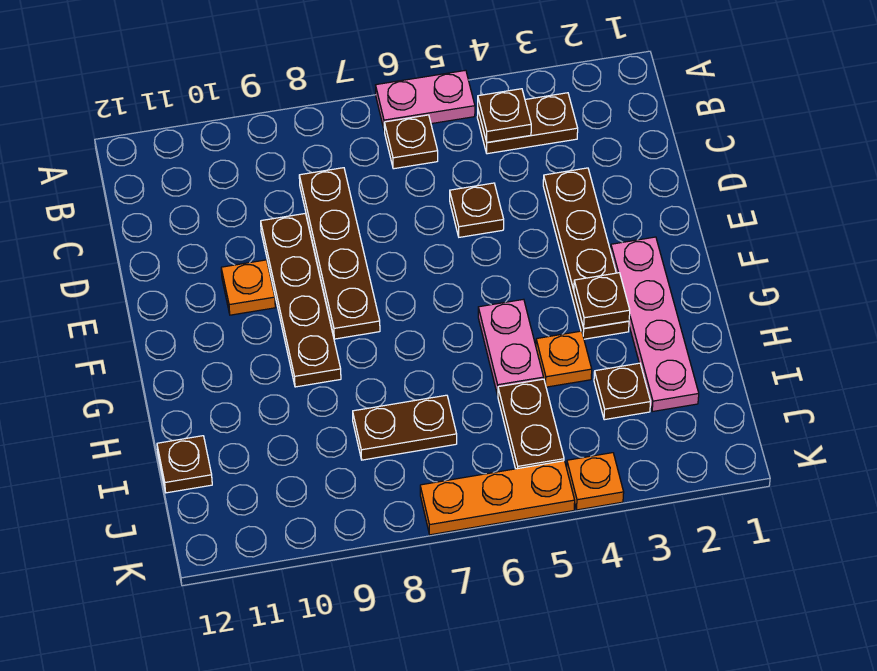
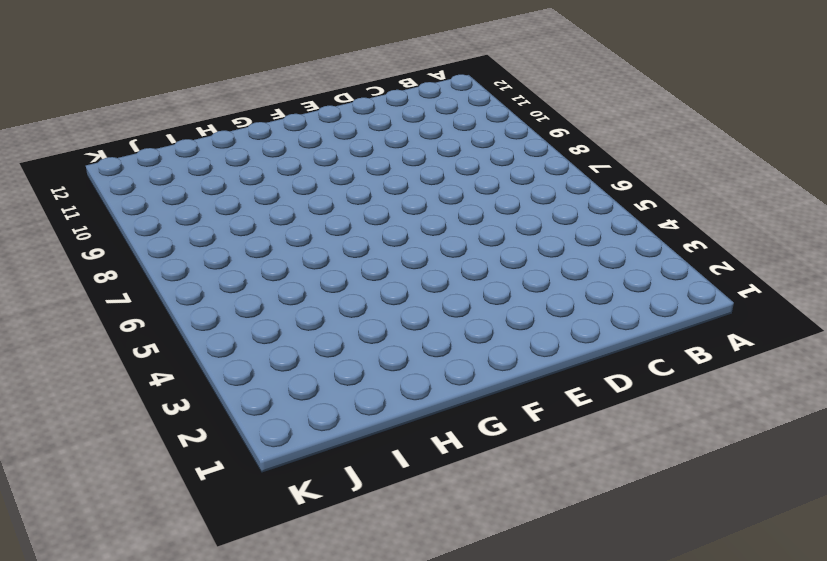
none -> pink 1x2 plate [376,70,475,131]
none -> brown 1x2 plate [477,93,578,154]
none -> brown 1x1 plate [384,115,438,169]

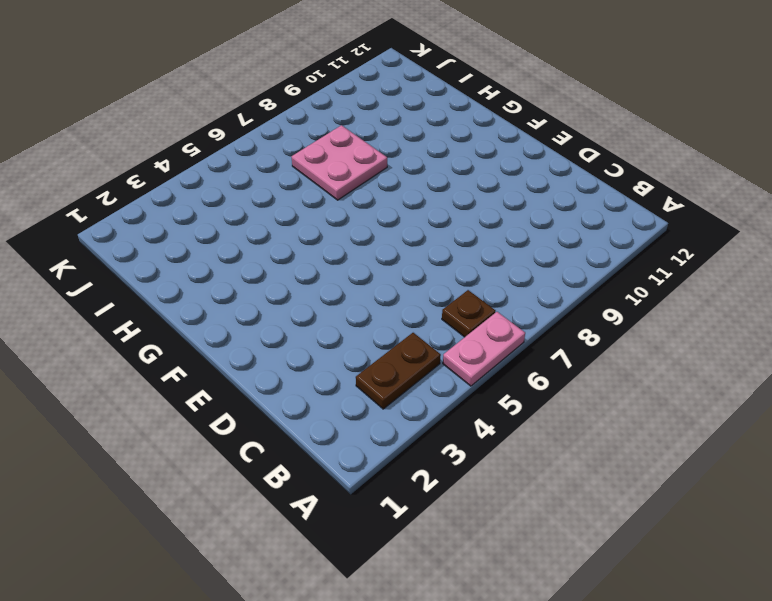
pink 2x2 plate [292,125,387,200] -> brown 1x2 plate [353,395,457,460]
none -> brown 1x4 plate [299,168,380,339]
none -> brown 1x4 plate [543,168,629,339]
none -> brown 1x1 plate [450,183,504,237]

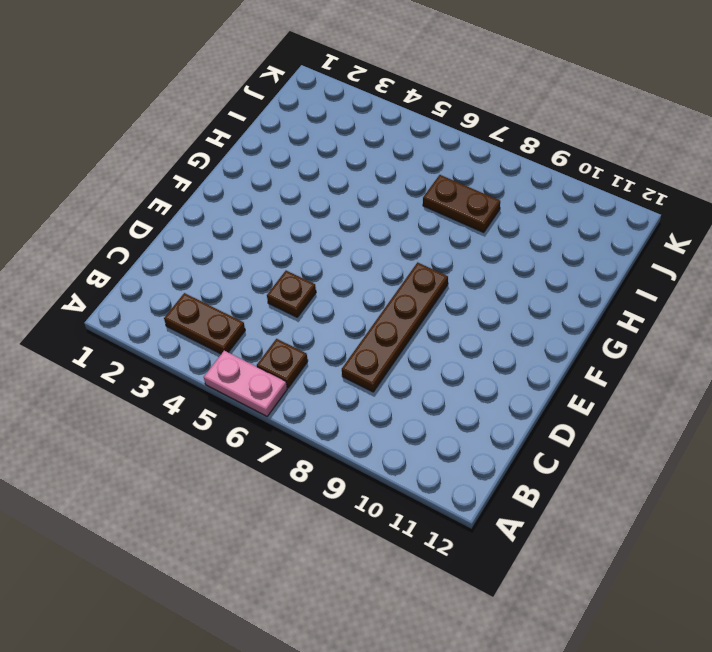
none -> brown 1x4 plate [543,168,629,339]
none -> brown 1x4 plate [261,214,341,387]
none -> orange 1x1 plate [221,260,275,315]

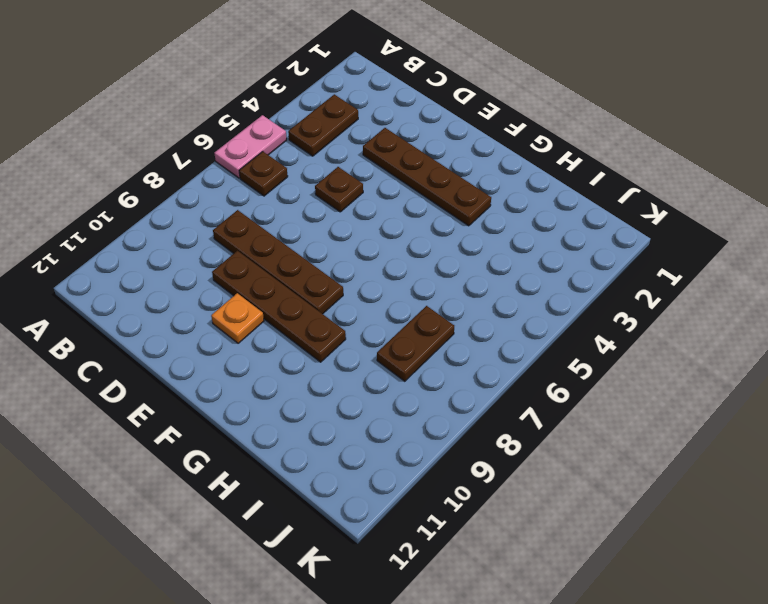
none -> pink 1x4 plate [611,237,699,412]
none -> pink 1x2 plate [478,299,544,395]
none -> orange 1x1 plate [536,331,592,387]

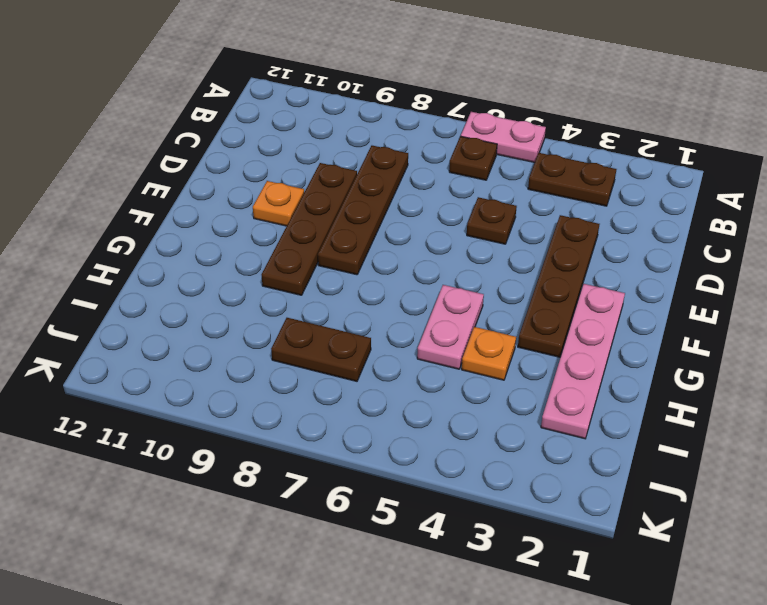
none -> brown 1x1 plate [594,363,651,420]
none -> brown 1x2 plate [498,379,564,469]
none -> brown 1x1 plate [157,436,212,493]

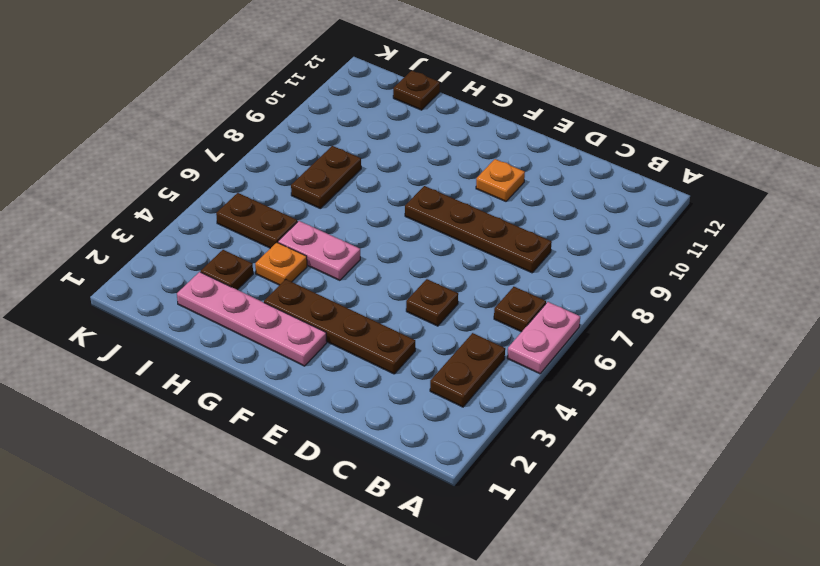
none -> brown 1x4 plate [261,214,341,387]
none -> orange 1x1 plate [567,453,624,510]
none -> orange 1x3 plate [420,461,575,535]

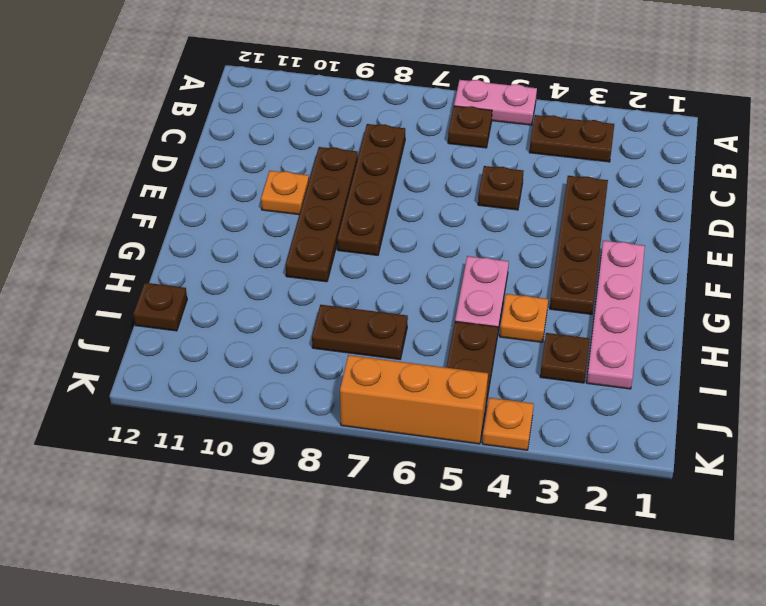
orange 1x3 brick [340,355,488,444] -> orange 1x3 plate [420,461,575,535]
none -> brown 1x1 plate [478,89,531,142]
none -> brown 1x1 plate [574,273,630,328]

